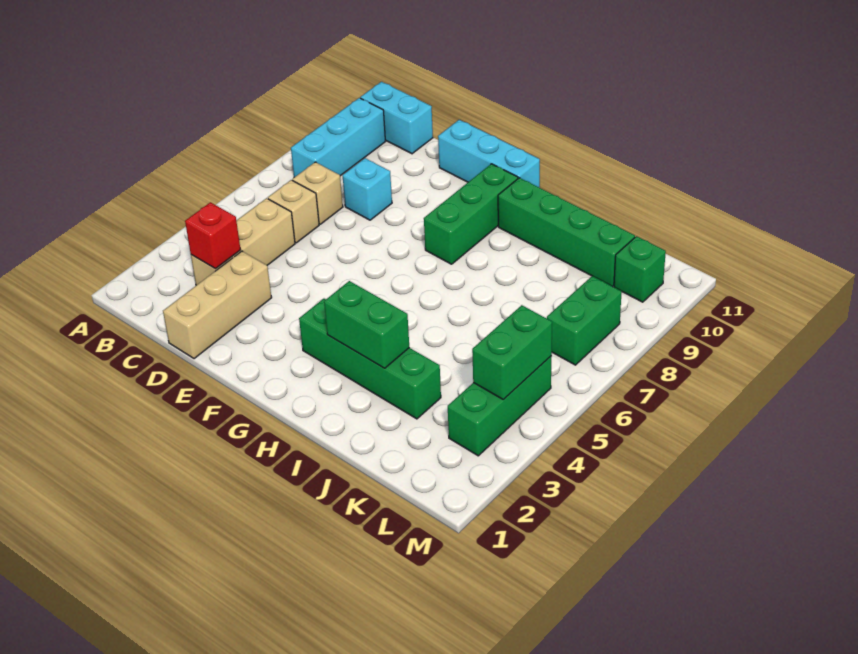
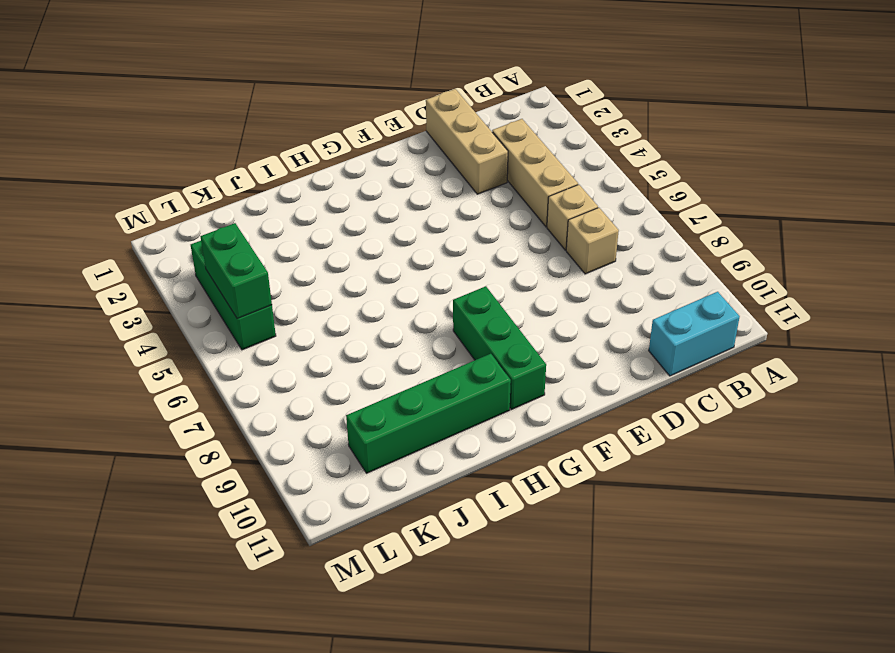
none -> cyan 1x3 brick [291,98,385,177]
none -> cyan 1x1 brick [343,158,392,220]
none -> cyan 1x3 brick [438,120,540,187]

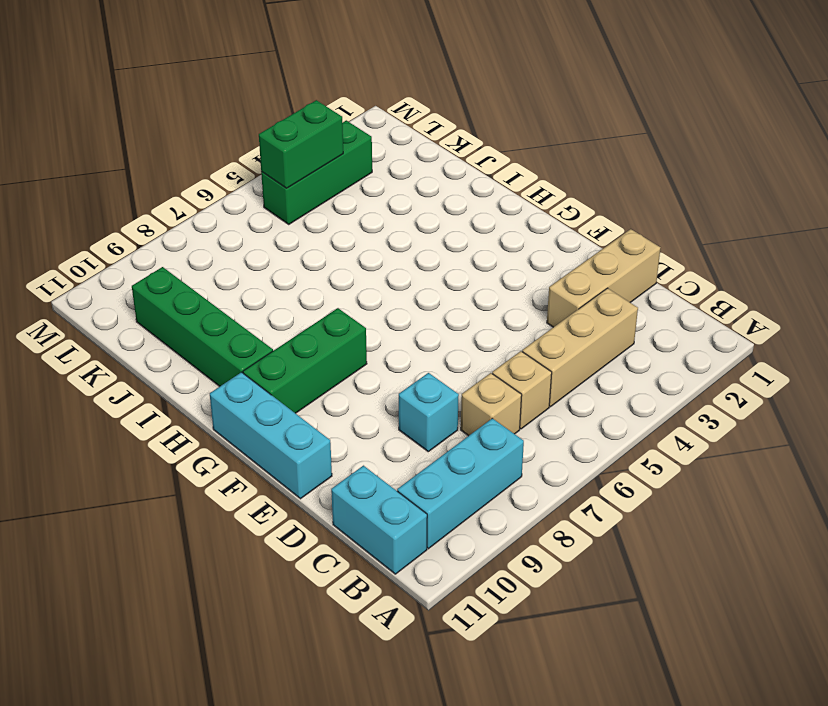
none -> green 1x4 brick [299,299,441,419]
none -> green 1x2 brick [547,276,622,365]
none -> green 1x1 brick [614,236,666,302]

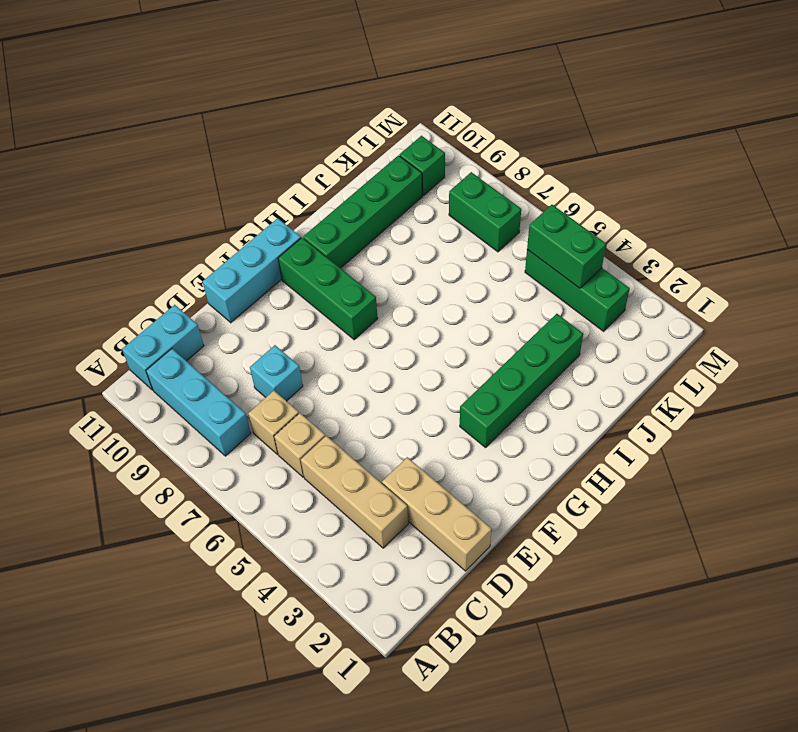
none -> red 1x1 brick [185,202,241,269]
none -> green 1x2 brick [324,281,409,368]

